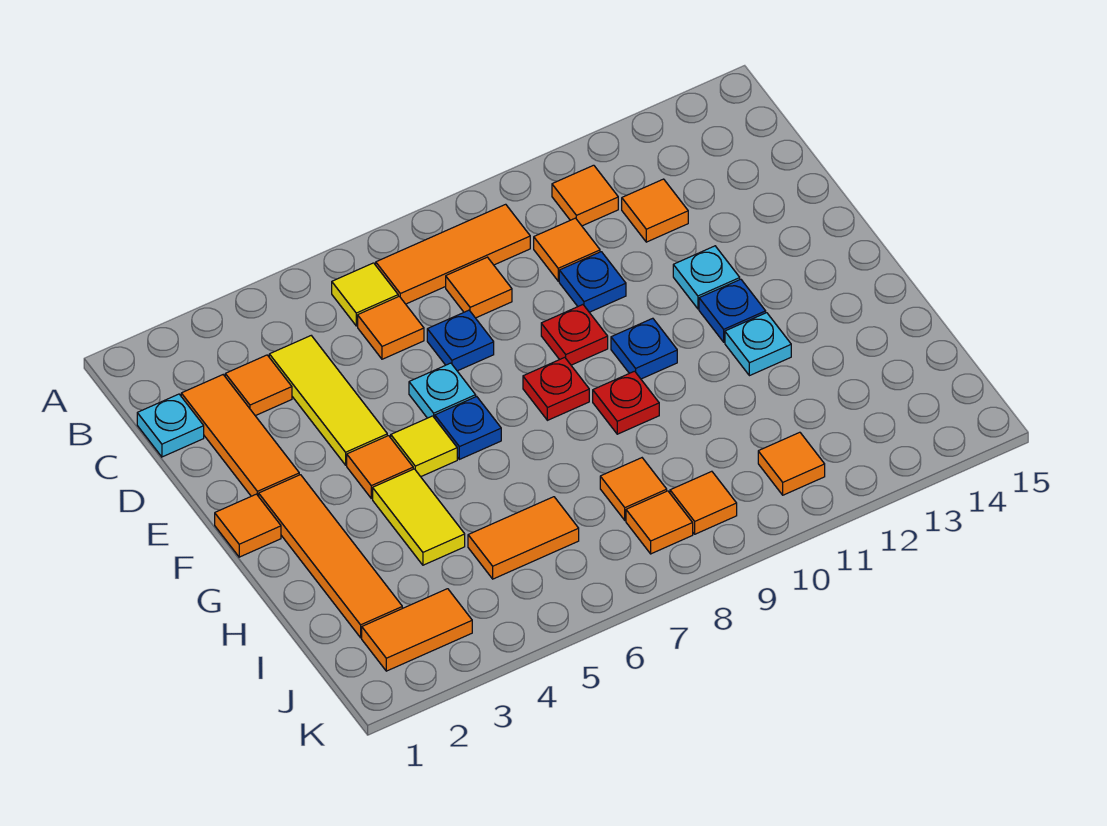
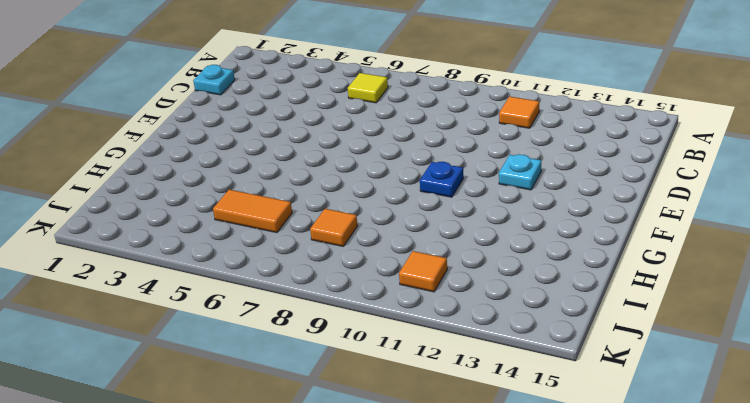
none -> orange 1x3 tile [376,204,530,304]
none -> orange 1x3 tile [181,375,299,496]
none -> orange 1x1 tile [225,355,292,416]
none -> yellow 1x3 tile [269,336,387,465]

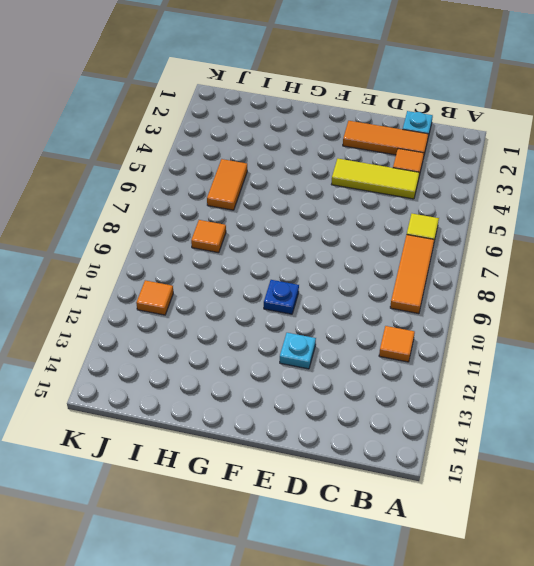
none -> orange 1x1 tile [358,296,424,359]
none -> orange 1x1 tile [446,257,512,318]
none -> orange 1x1 tile [534,218,600,281]
none -> orange 1x1 tile [622,179,688,242]

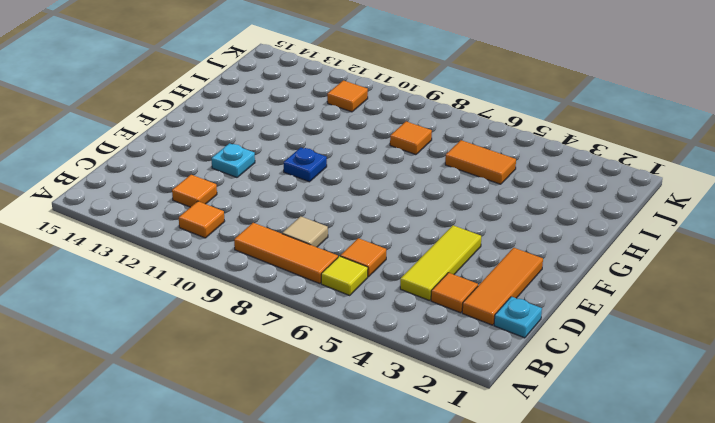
tan 1x1 tile [282,216,328,247] -> orange 1x1 tile [446,257,512,318]
none -> orange 1x1 tile [534,218,600,281]
none -> blue 1x1 plate [427,310,494,371]
none -> blue 1x1 plate [559,252,626,312]
none -> cyan 1x1 plate [409,363,476,418]

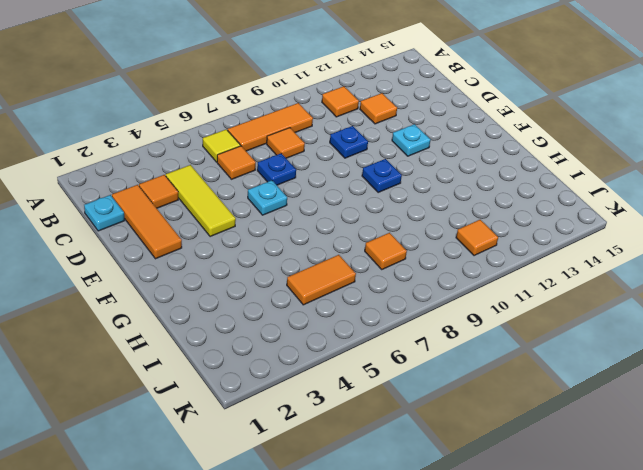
none -> orange 1x1 tile [534,218,600,281]
none -> red 1x1 plate [541,305,608,365]
none -> orange 1x1 tile [215,494,281,557]
none -> orange 1x4 tile [259,475,402,638]

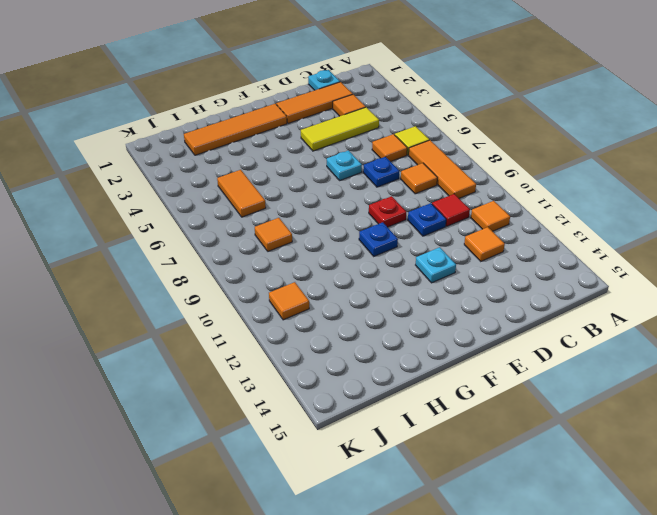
red 1x1 tile [432,194,470,226] -> orange 1x1 tile [534,218,600,281]
none -> orange 1x1 tile [215,494,281,557]
none -> orange 1x1 tile [347,436,413,498]
none -> yellow 1x1 tile [391,416,457,477]
none -> blue 1x1 plate [435,396,501,459]

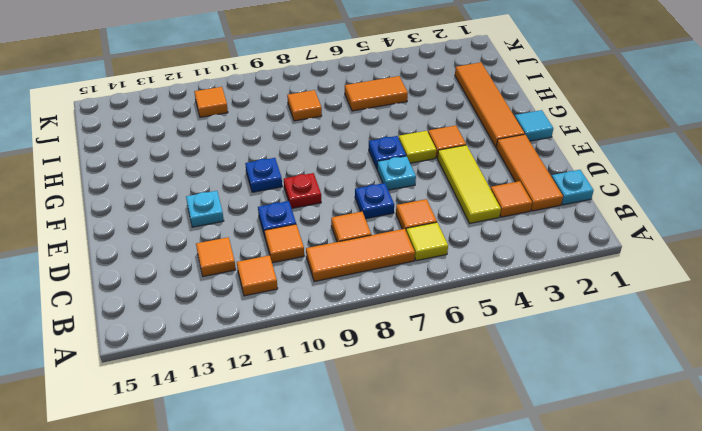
cyan 1x1 tile [515,110,553,141] -> orange 1x1 tile [215,494,281,557]
none -> red 1x1 plate [523,357,589,420]
none -> blue 1x1 plate [699,279,766,342]
none -> yellow 1x2 tile [373,469,465,565]
none -> red 1x1 plate [593,371,659,434]

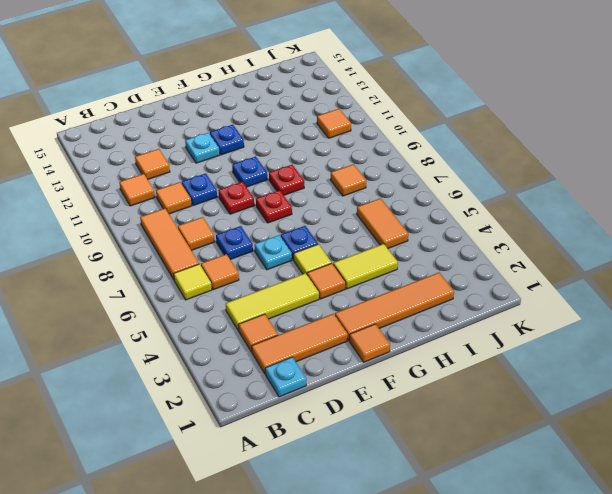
none -> cyan 1x1 plate [725,313,791,376]
none -> orange 1x2 tile [362,589,472,671]
none -> orange 1x1 tile [626,491,693,554]
none -> orange 1x1 tile [670,471,737,534]

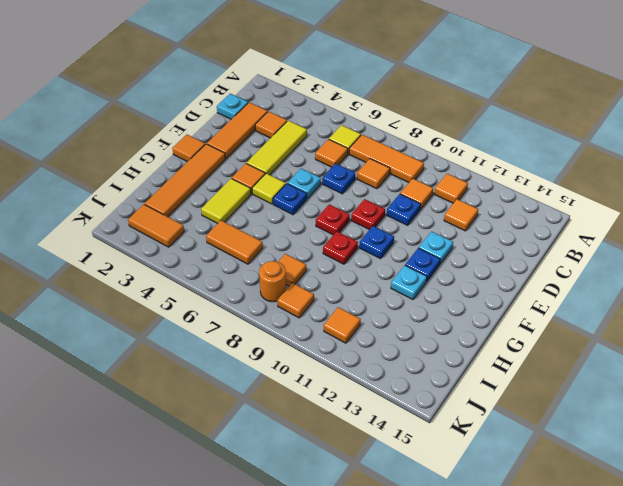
orange 1x1 round brick [259,261,286,302] -> orange 1x1 tile [626,491,693,554]

